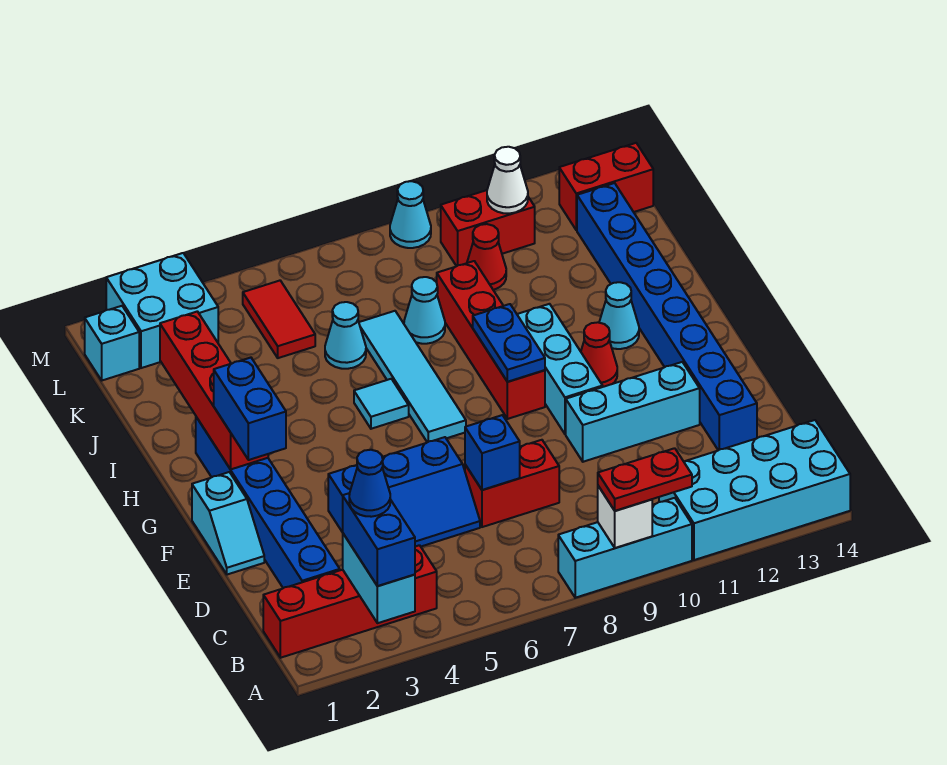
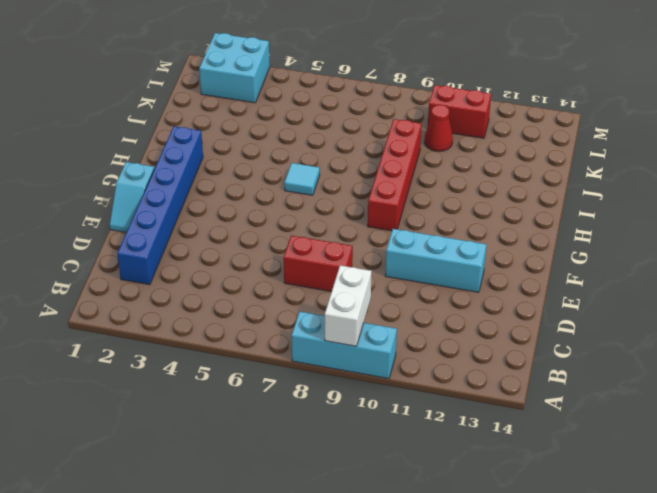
white 1x2 brick [325,265,372,346] -> white 1x1 brick [598,486,652,548]
none -> cyan 2x4 brick [659,420,850,560]
none -> red 1x4 brick [263,545,437,658]
none -> blue 2x3 slope [328,437,480,547]
none -> blue 1x8 brick [577,183,757,450]

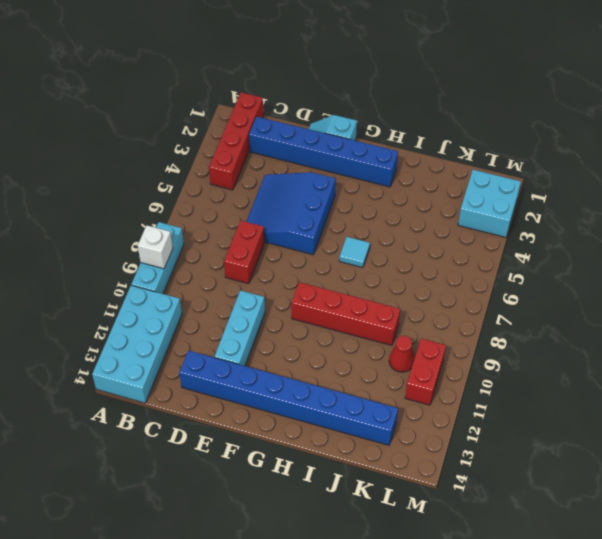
blue 3x3 slope [246,172,336,255] -> blue 2x3 slope [328,437,480,547]
none -> cyan 1x3 brick [517,304,603,434]
none -> cyan 1x4 tile [359,311,466,442]
none -> red 1x1 cone [581,322,617,387]
none -> cyan 1x1 cone [599,282,639,349]

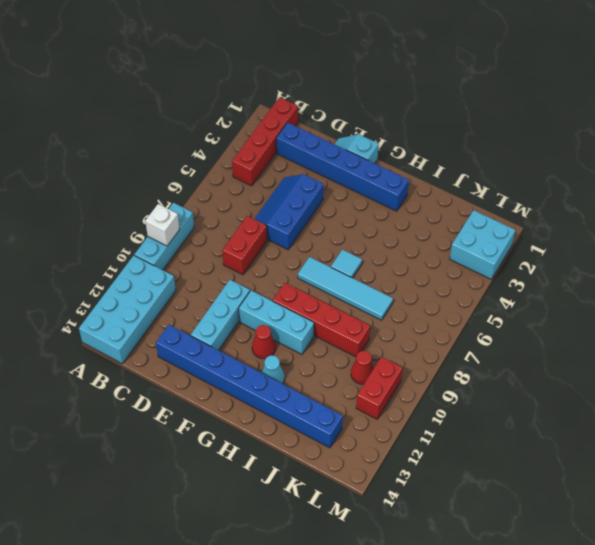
none -> cyan 1x1 cone [325,302,366,369]
none -> cyan 1x1 cone [404,277,445,344]
none -> red 1x2 tile [243,281,315,358]
none -> cyan 1x1 brick [85,306,139,380]

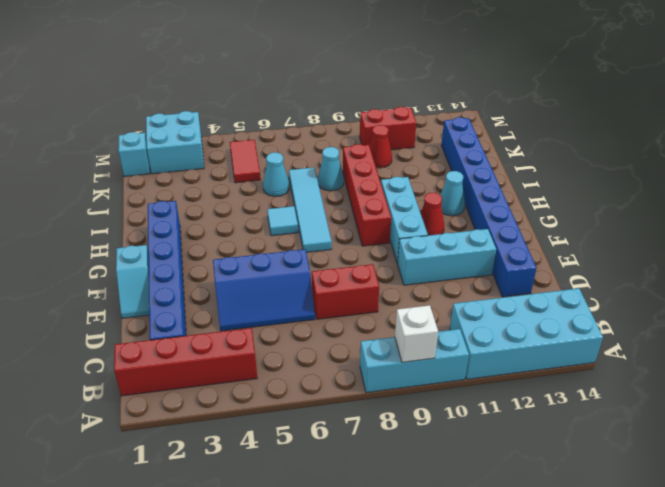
none -> red 1x2 brick [559,143,653,230]
none -> cyan 1x1 cone [390,181,431,248]
none -> cyan 1x2 brick [343,534,415,623]
none -> blue 1x1 brick [465,415,520,490]

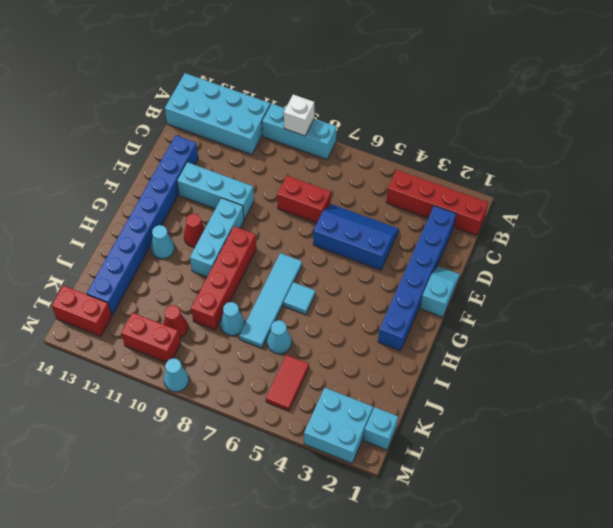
none -> cyan 1x2 brick [343,534,415,623]
none -> blue 1x1 brick [465,415,520,490]
none -> red 1x4 brick [160,311,268,469]
none -> blue 1x2 plate [473,304,545,382]

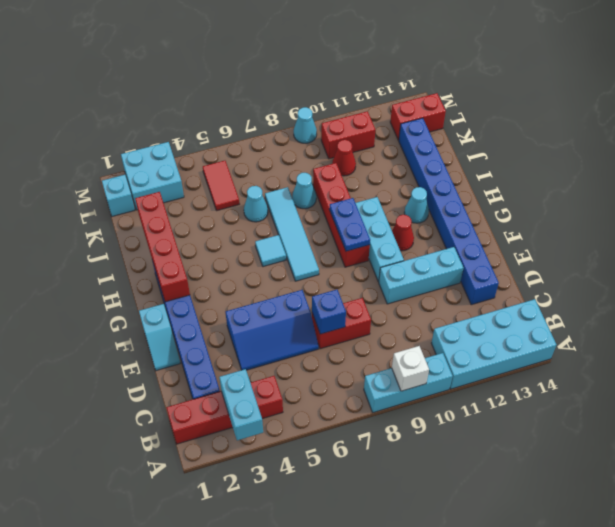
none -> white 1x1 cone [487,147,528,213]
none -> blue 1x2 brick [343,493,415,586]
none -> red 1x2 plate [598,448,692,511]
none -> blue 1x2 brick [214,358,286,460]

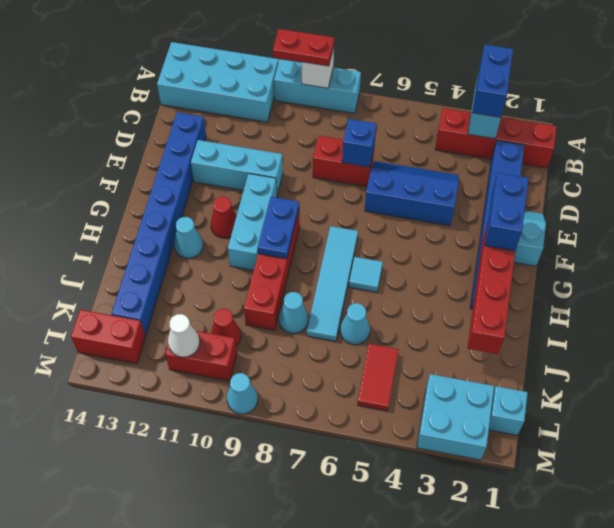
none -> blue 1x1 cone [349,450,390,517]

